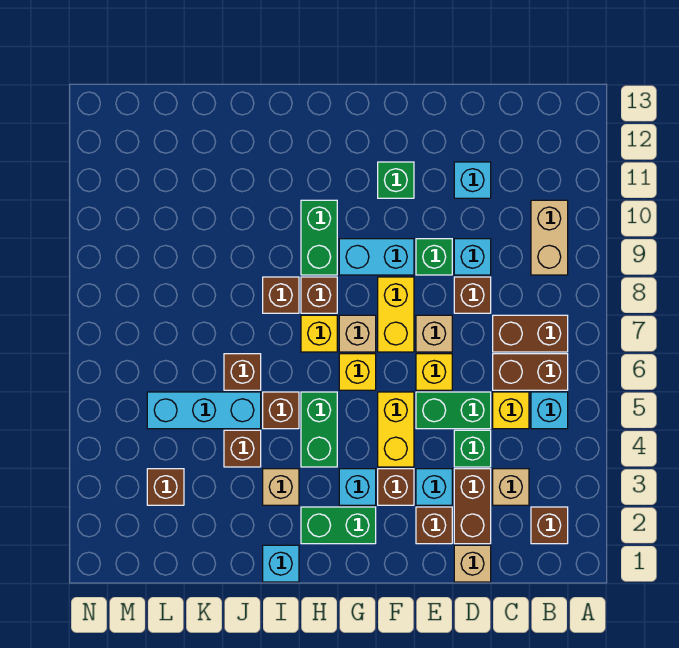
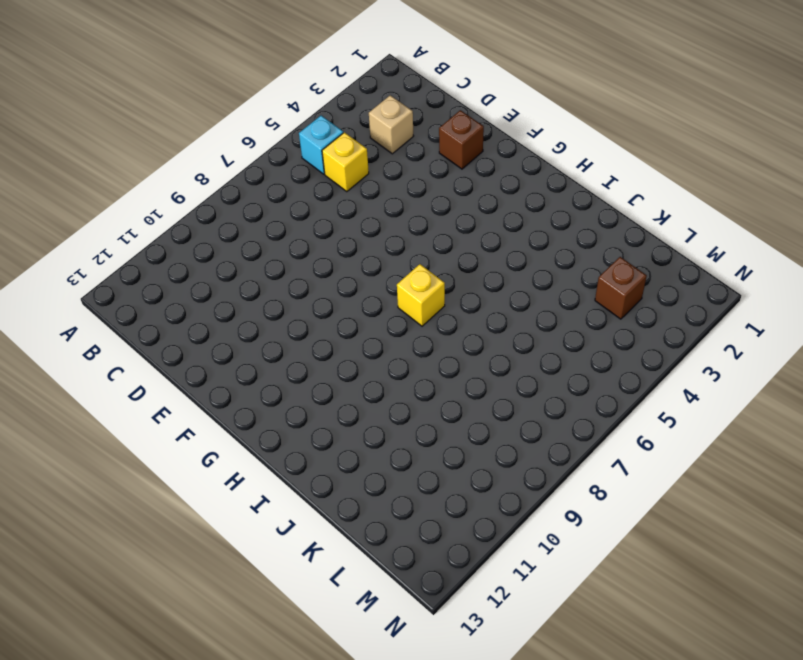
none -> brown 1x1 brick [531,507,568,544]
none -> brown 1x2 brick [493,354,568,390]
none -> brown 1x2 brick [493,315,568,352]
none -> tan 1x2 brick [531,200,568,275]

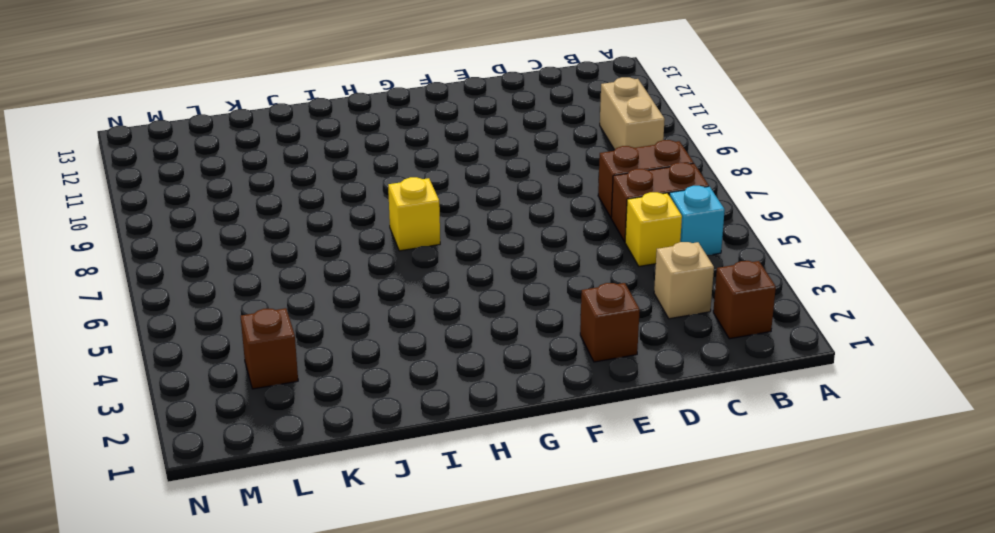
none -> tan 1x1 brick [454,545,491,582]
none -> brown 1x2 brick [454,469,491,544]
none -> green 1x1 brick [454,430,491,467]
none -> green 1x2 brick [416,392,491,429]

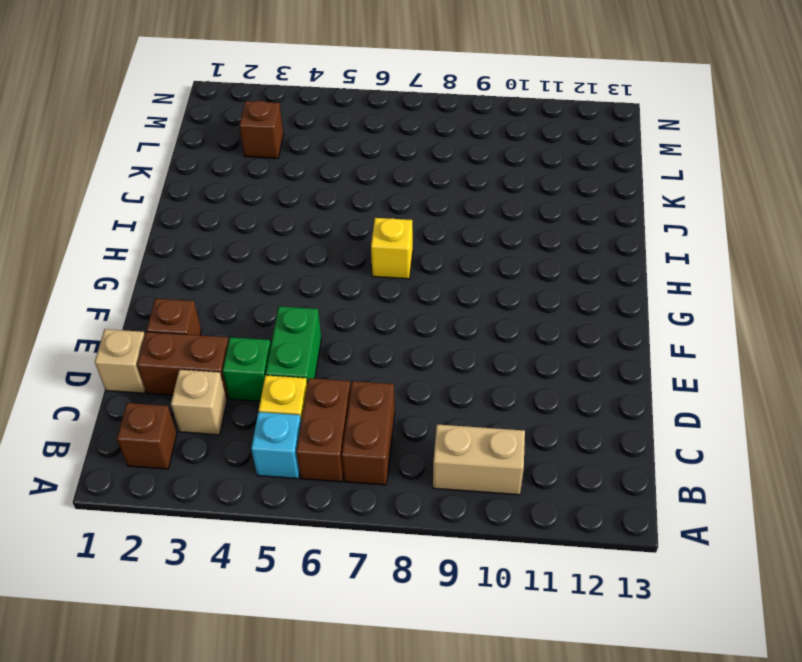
none -> brown 1x1 brick [454,277,491,313]
none -> cyan 1x1 brick [454,239,491,275]
none -> cyan 1x1 brick [454,162,491,198]
none -> cyan 1x1 brick [416,469,452,505]

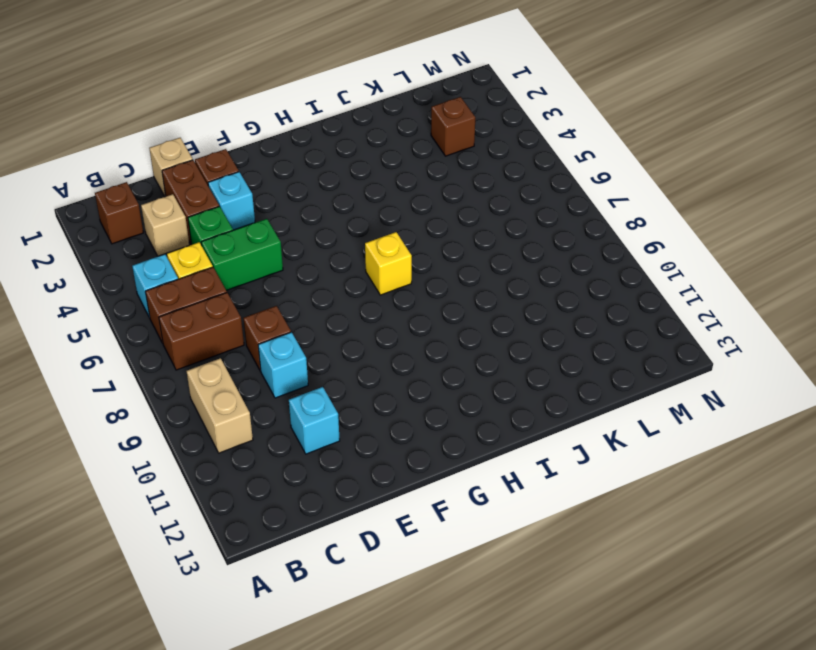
none -> yellow 1x1 brick [416,354,452,390]
none -> tan 1x1 brick [416,315,452,352]
none -> green 1x1 brick [416,239,452,275]
none -> brown 1x1 brick [378,469,414,505]

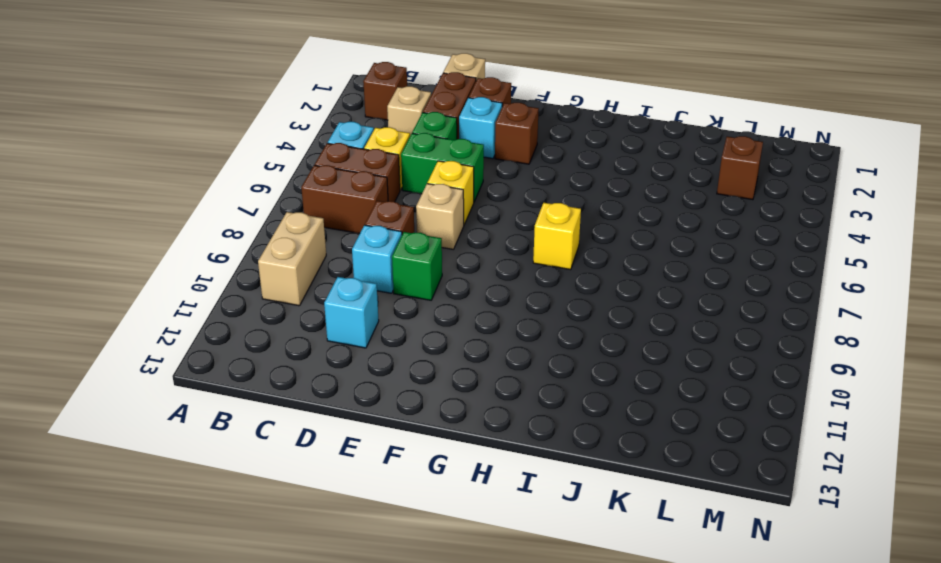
none -> yellow 1x2 brick [378,392,414,467]
none -> yellow 1x2 brick [378,277,414,352]
none -> cyan 1x2 brick [339,239,414,275]
none -> green 1x1 brick [378,162,414,198]

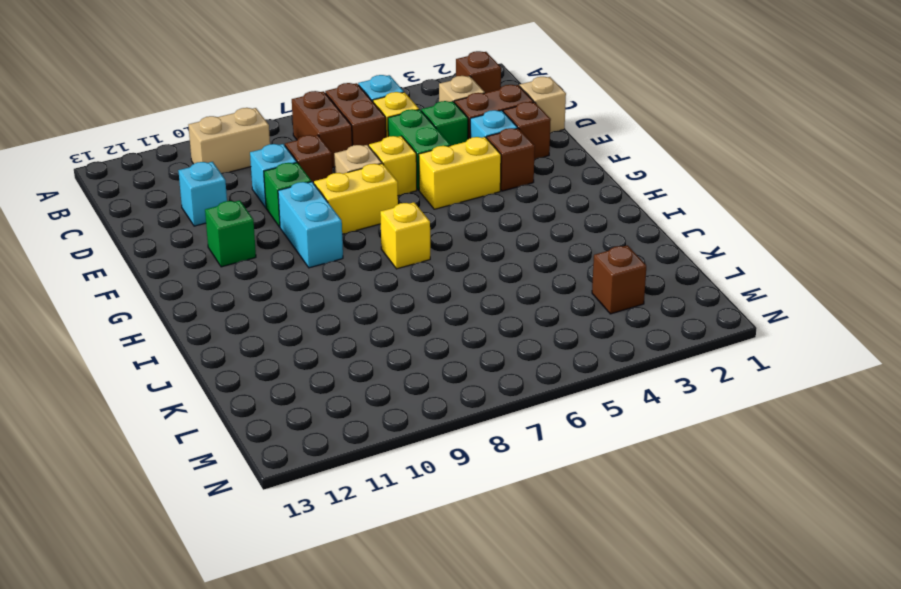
none -> green 1x2 brick [301,507,376,544]
none -> cyan 1x1 brick [339,469,376,505]
none -> yellow 1x1 brick [339,354,376,390]
none -> tan 1x1 brick [339,315,376,352]

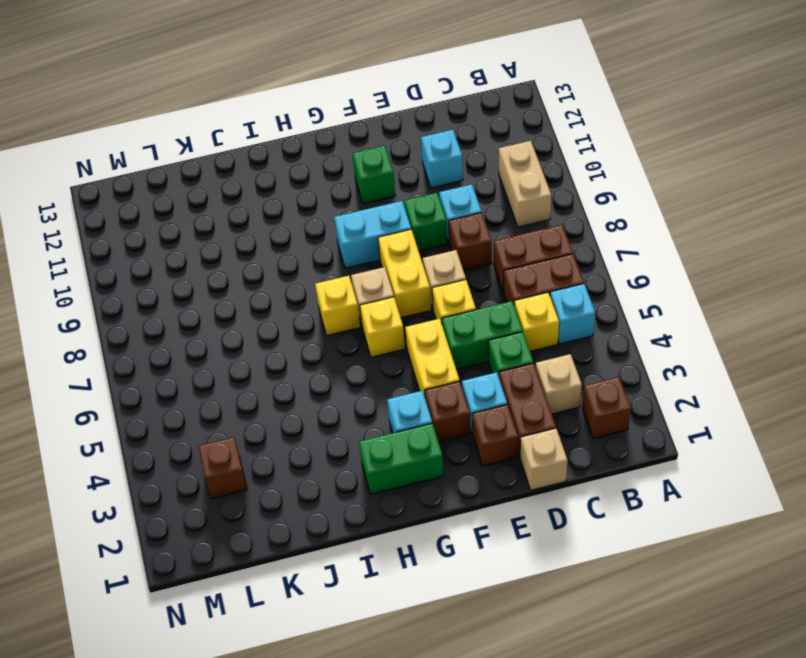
none -> green 1x2 brick [301,392,337,467]
none -> brown 1x1 brick [301,277,337,313]
none -> green 1x2 brick [301,200,337,275]
none -> cyan 1x1 brick [263,545,299,582]

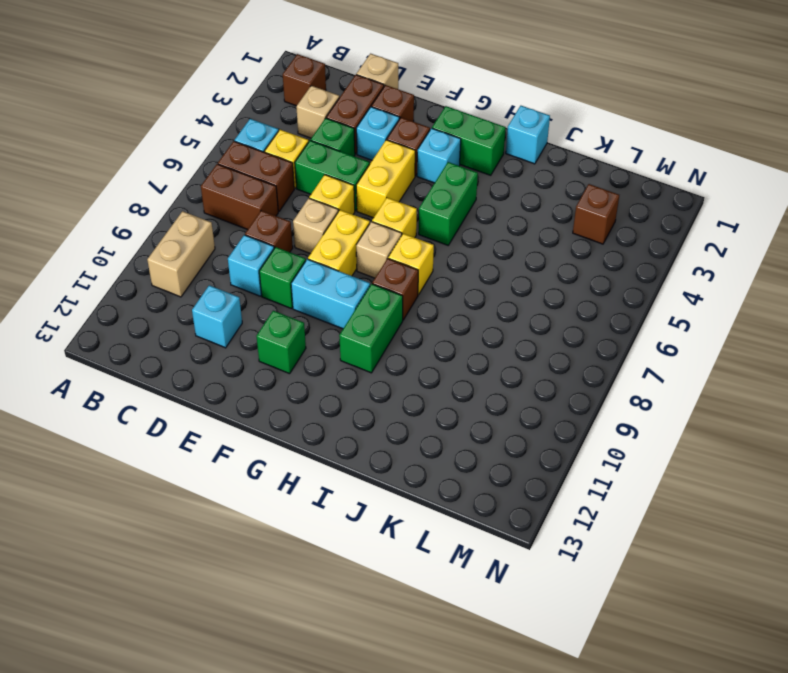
none -> tan 1x1 brick [263,469,299,505]
none -> brown 1x1 brick [263,392,299,429]
none -> brown 1x1 brick [263,277,299,313]
none -> brown 1x1 brick [224,430,261,467]

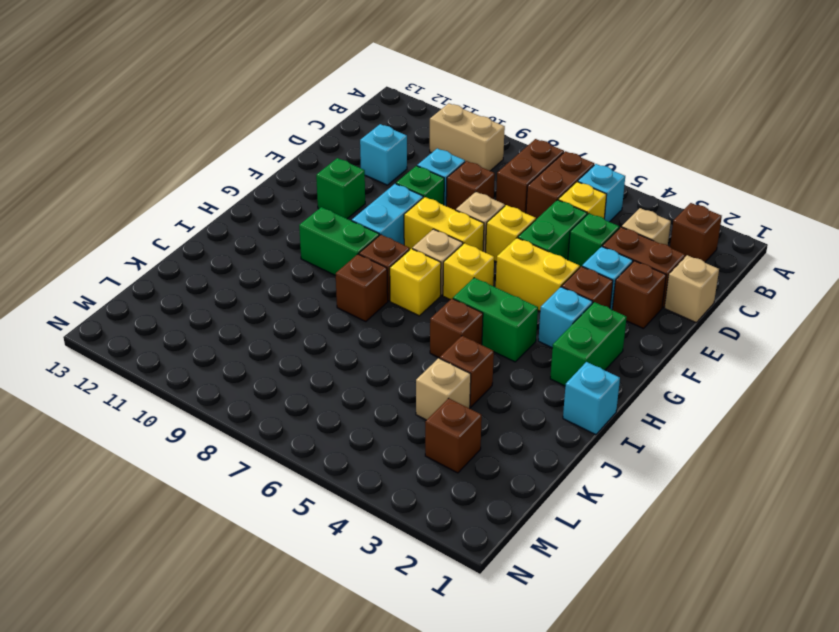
tan 1x1 brick [416,358,471,420] -> tan 1x1 brick moved to [263,469,299,505]
none -> cyan 1x3 brick [147,392,261,429]
none -> brown 1x1 brick [224,354,261,390]

